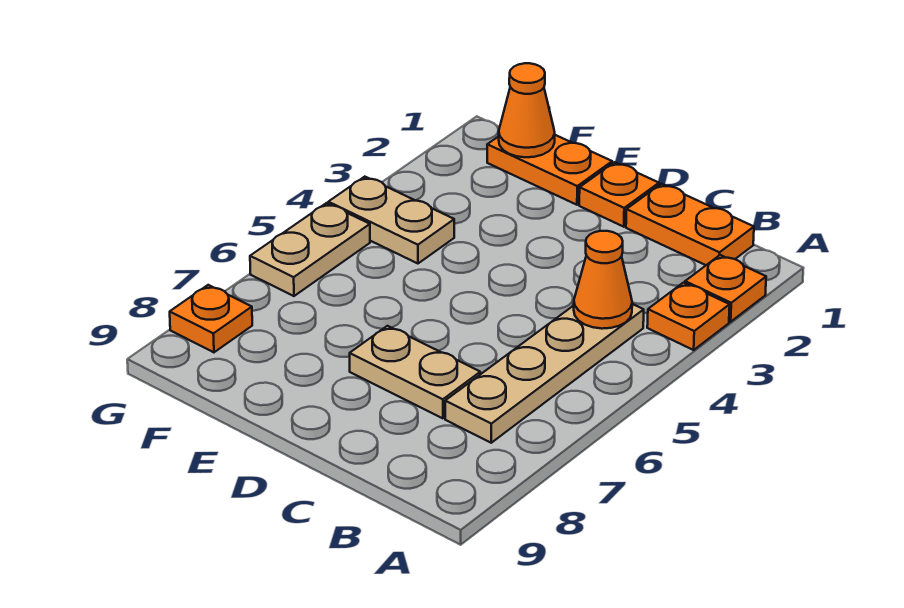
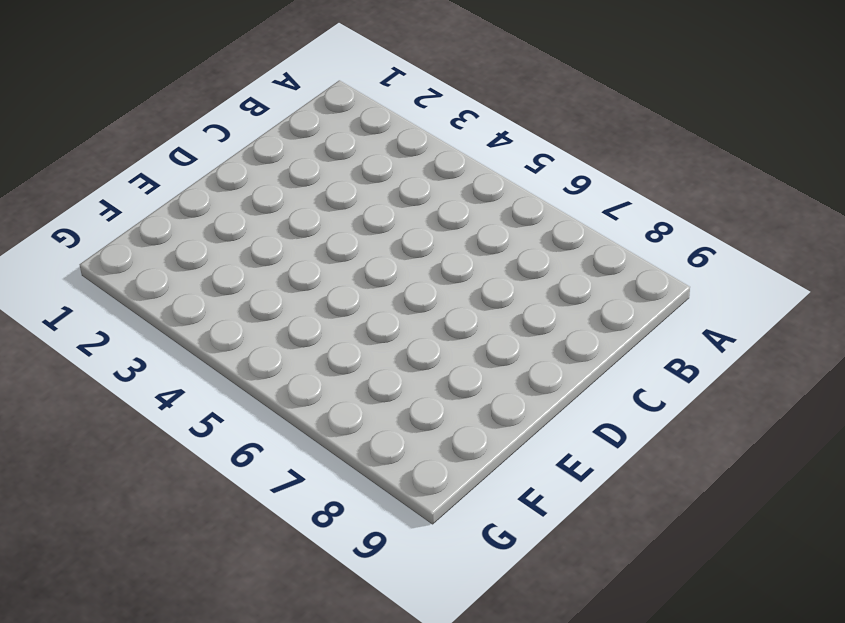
none -> orange 1x1 plate [685,255,766,322]
none -> orange 1x1 plate [647,283,730,350]
none -> orange 1x2 plate [626,184,754,265]

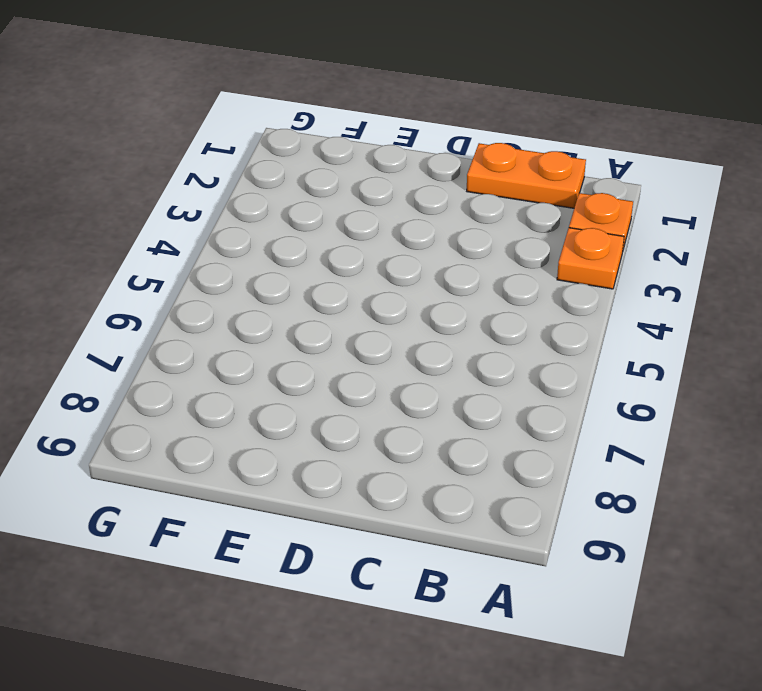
none -> tan 1x4 plate [445,304,644,443]
none -> tan 1x2 plate [350,326,480,418]
none -> orange 1x1 plate [579,162,659,227]

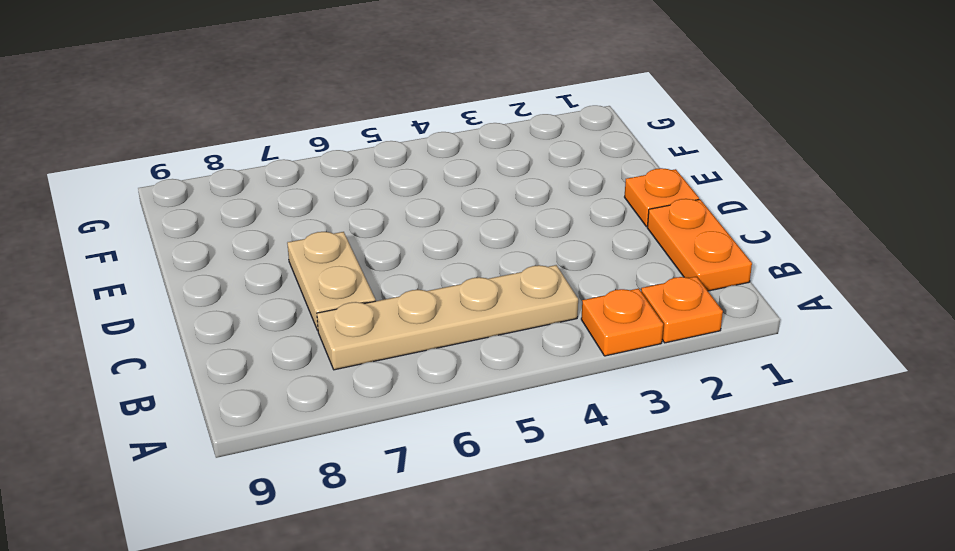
none -> orange 1x2 plate [487,135,612,205]
none -> tan 1x2 plate [328,177,454,263]
none -> tan 1x2 plate [250,203,370,296]

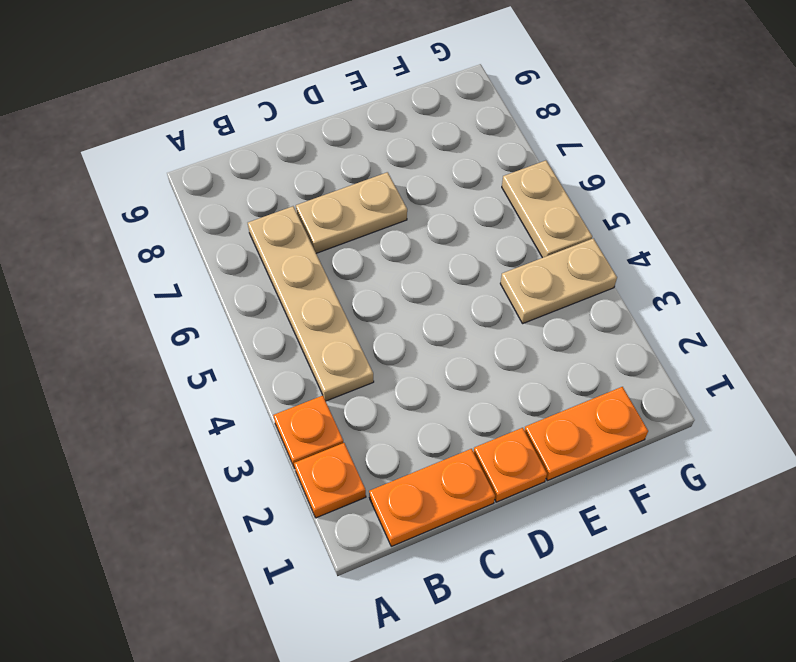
none -> orange 1x1 plate [170,285,252,352]
none -> orange 1x1 cone [574,231,632,329]
none -> orange 1x1 cone [499,63,555,157]

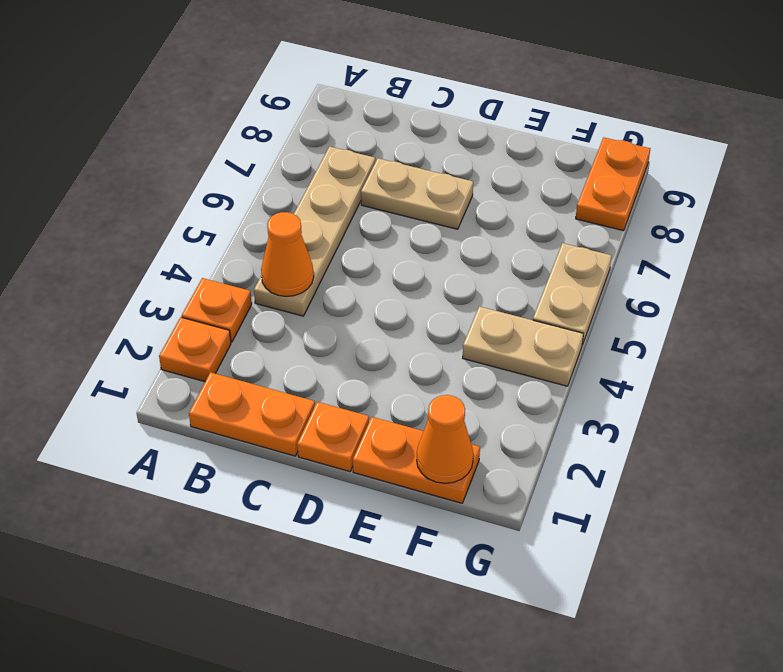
orange 1x2 plate [576,137,650,231] -> orange 1x1 plate [170,285,252,352]

